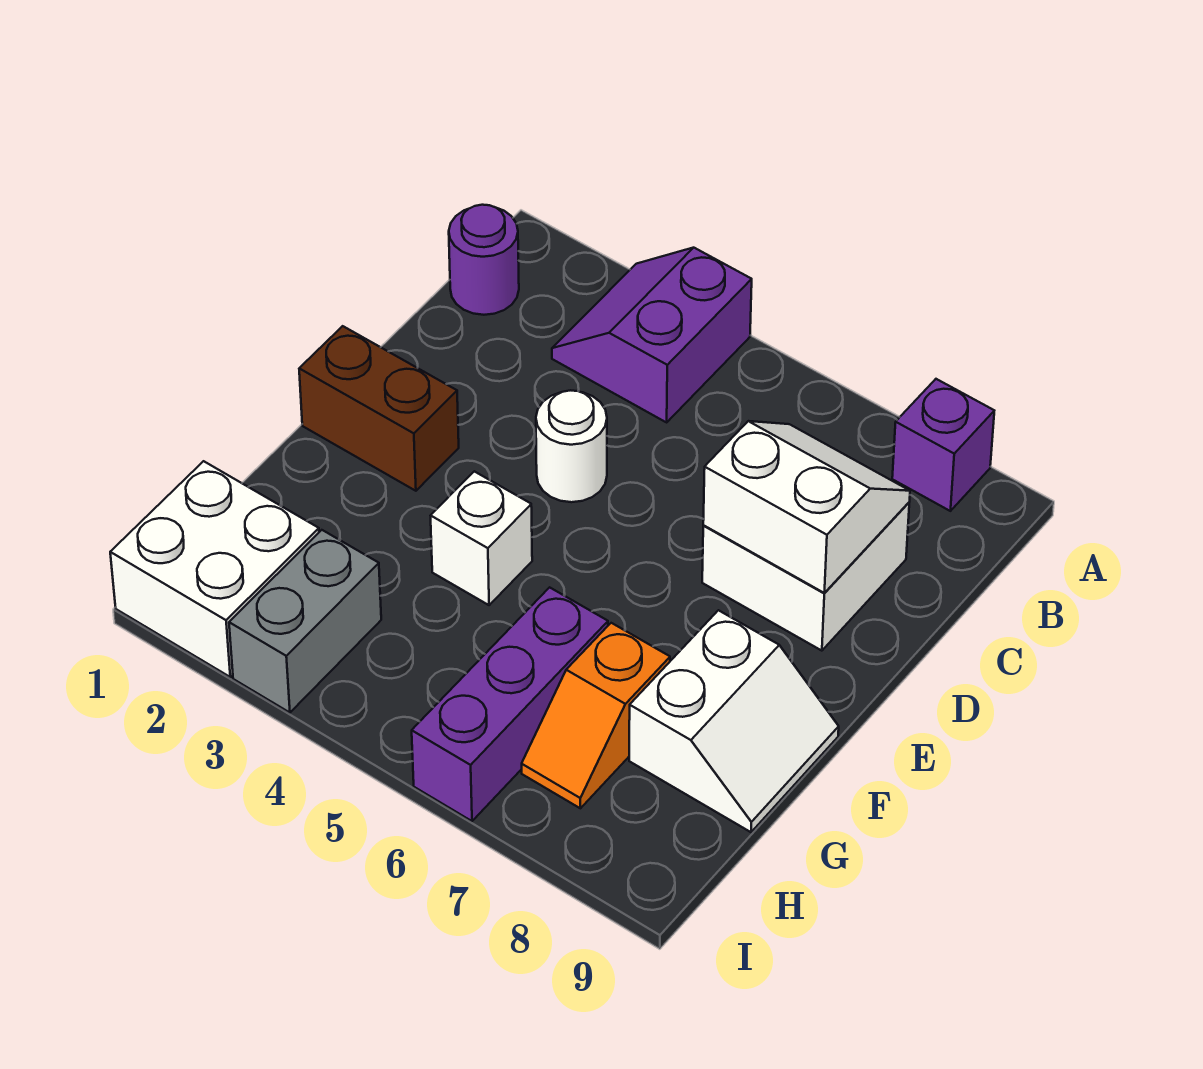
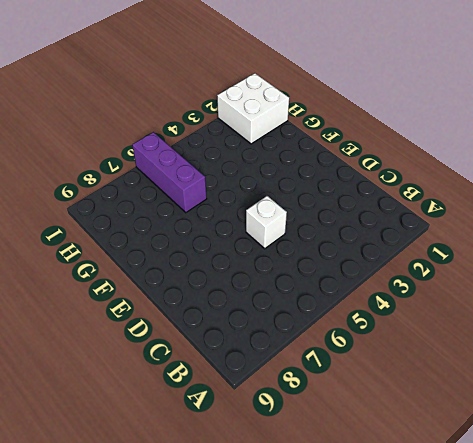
white 1x1 brick [246,196,287,249] -> white 1x1 brick moved to [431,471,532,605]
none -> purple 2x2 slope [552,248,752,422]
none -> purple 1x1 brick [892,379,994,511]
none -> purple 1x1 round brick [449,205,519,315]

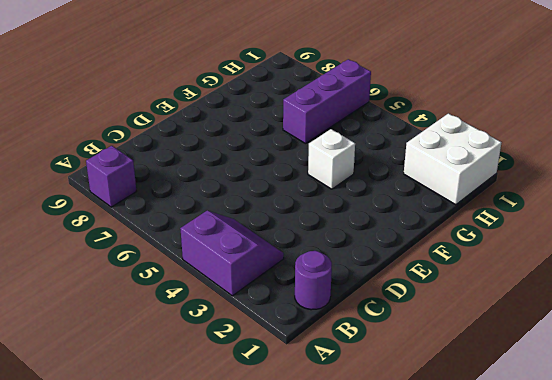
purple 2x2 slope [180,211,284,296] -> purple 2x2 slope turned to [552,248,752,422]
none -> white 2x2 brick [702,503,909,651]
none -> white 1x1 round brick [536,390,607,502]
none -> brown 1x2 brick [299,326,459,491]

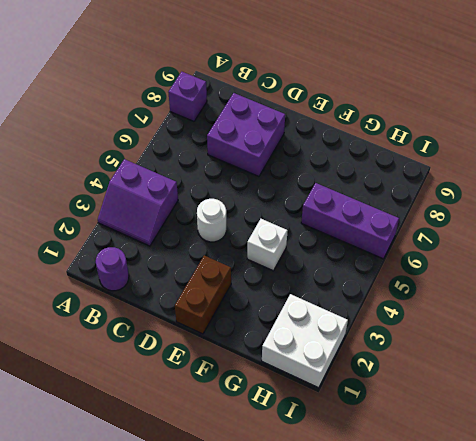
purple 2x2 brick [207,93,285,177] -> white 2x2 brick [702,503,909,651]
none -> white 2x2 slope [629,610,839,832]
none -> orange 1x2 slope [522,623,670,808]
none -> grey 1x2 brick [229,530,381,713]

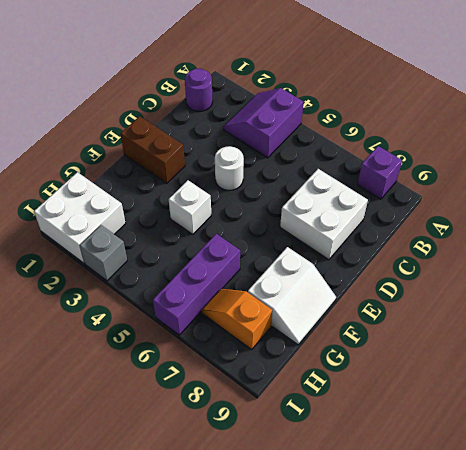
orange 1x2 slope [202,289,272,350] -> orange 1x2 slope turned to [522,623,670,808]
grey 1x1 brick [80,225,127,281] -> grey 1x2 brick [229,530,381,713]
none -> white 2x2 slope [703,421,910,593]

